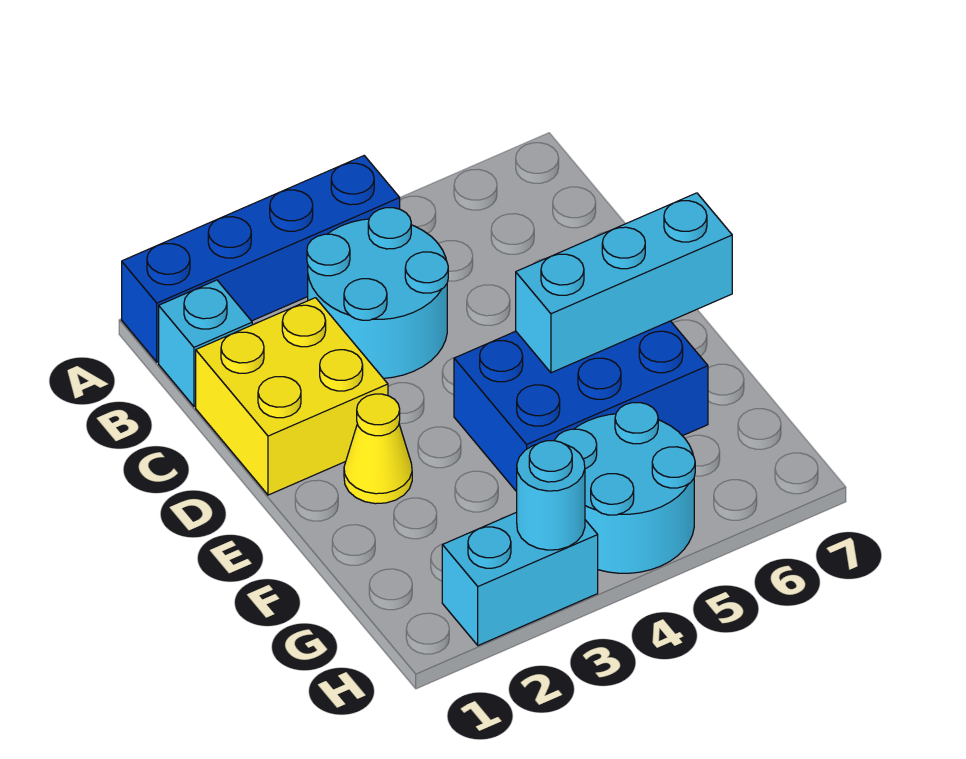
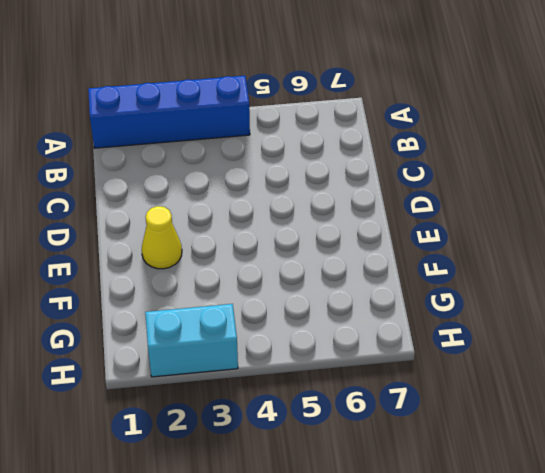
none -> cyan 1x1 brick [159,280,252,406]
none -> cyan 2x2 round brick [307,208,448,378]

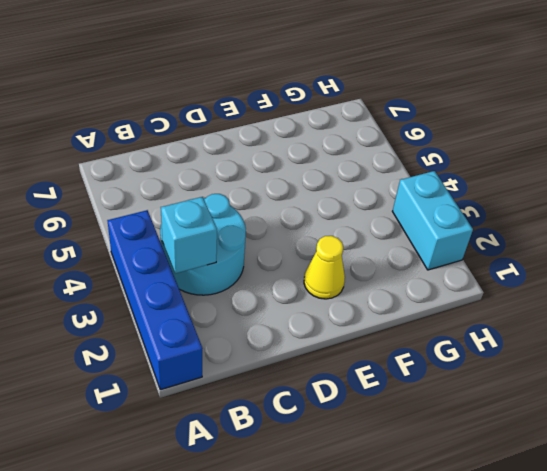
cyan 1x1 brick [161,197,217,273] -> cyan 1x1 brick moved to [159,280,252,406]
none -> yellow 2x2 brick [196,298,388,495]
none -> blue 2x3 brick [454,321,708,492]

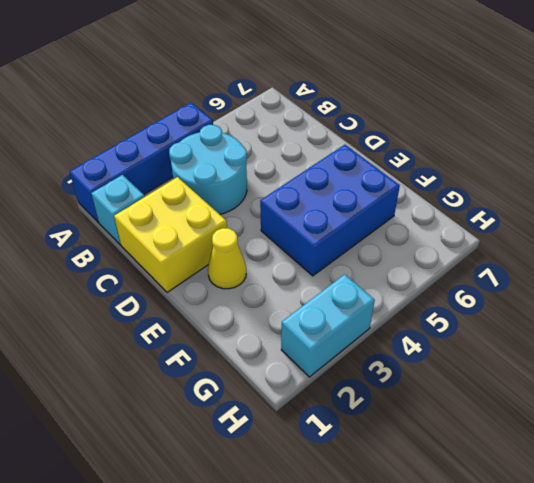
none -> cyan 2x2 round brick [555,402,695,573]
none -> cyan 1x3 brick [516,193,732,373]

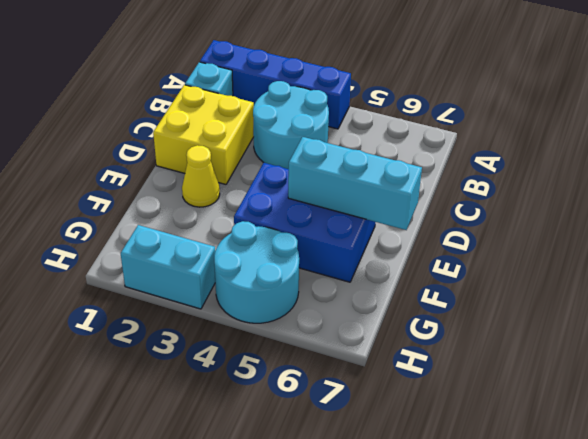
none -> cyan 1x1 round brick [517,441,585,550]

